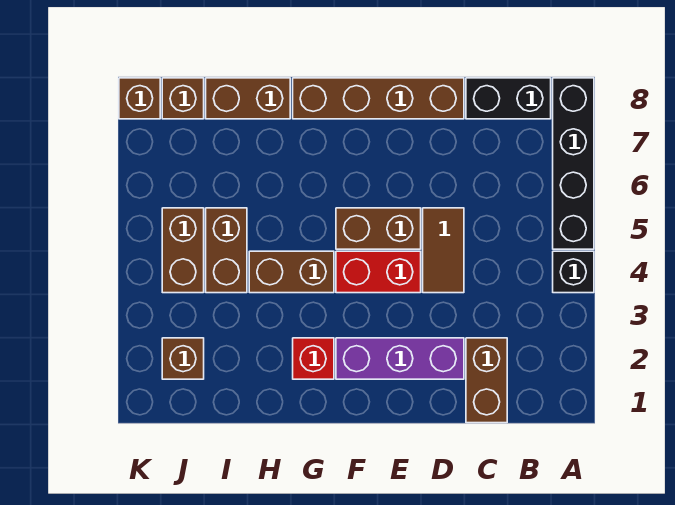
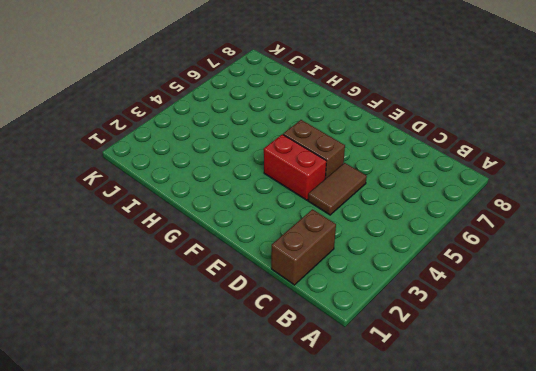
none -> black 1x1 brick [553,251,594,293]
none -> black 1x4 brick [553,78,594,249]
none -> black 1x2 brick [466,78,551,119]

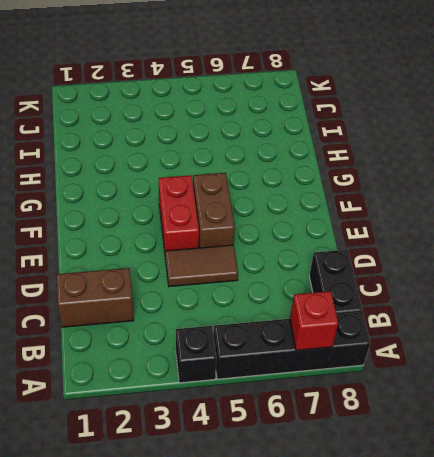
red 1x1 brick [290,291,338,350] -> red 1x1 brick moved to [293,338,334,379]
none -> purple 1x3 brick [336,338,464,379]
none -> brown 1x4 brick [293,78,464,119]
none -> brown 1x2 brick [249,251,334,293]

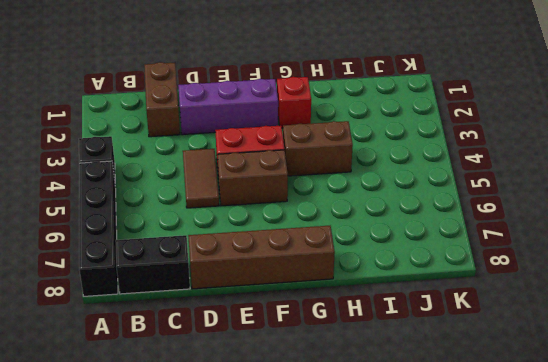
none -> brown 1x2 brick [206,78,290,119]
none -> brown 1x2 brick [206,208,247,293]
none -> brown 1x1 brick [162,338,204,379]

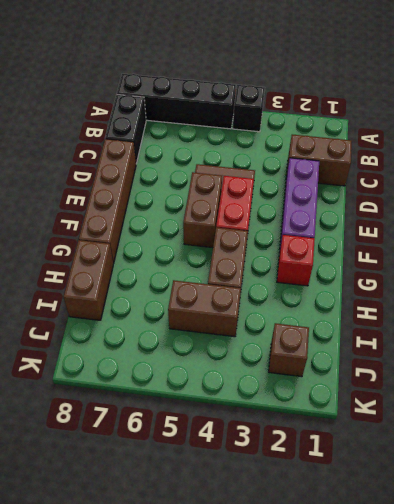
none -> brown 1x2 brick [162,208,204,293]
none -> brown 1x1 brick [162,78,204,119]
none -> brown 1x1 brick [119,78,160,119]

